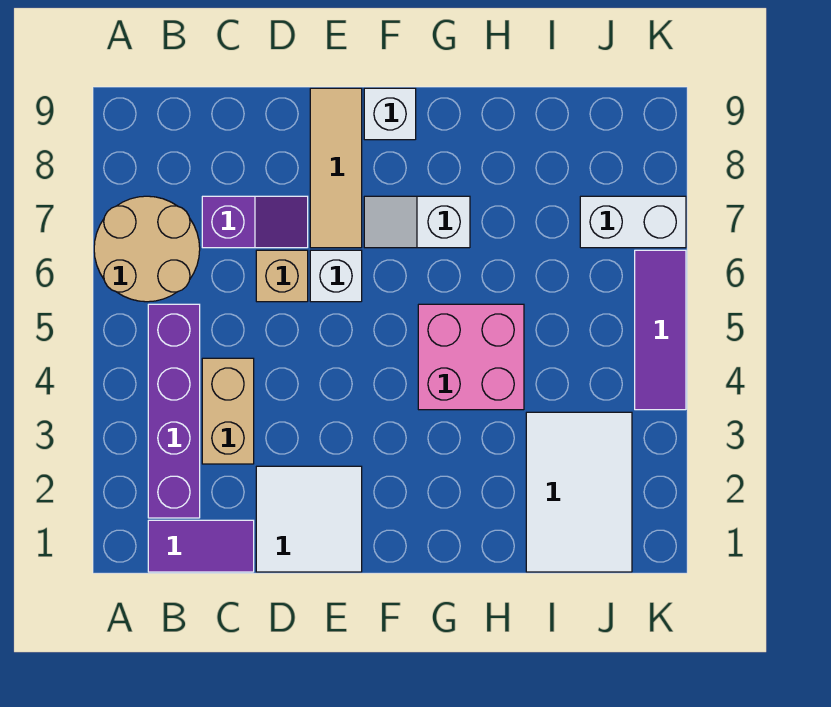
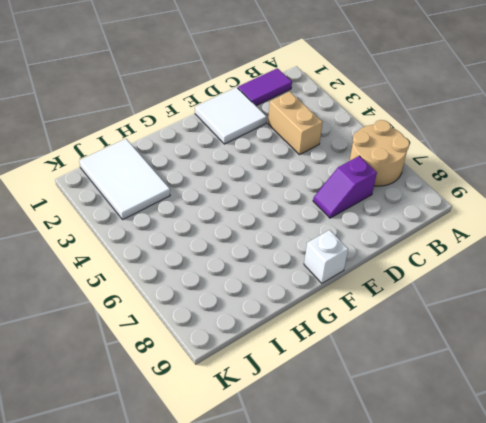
none -> purple 1x4 brick [148,304,200,518]
none -> tan 1x1 brick [256,250,308,302]
none -> white 1x1 brick [310,250,362,302]

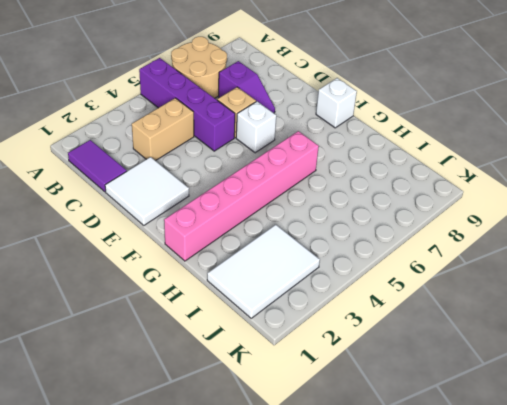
purple 1x4 brick [139,58,235,151] -> purple 1x4 brick turned to [148,304,200,518]
pink 1x6 brick [164,131,319,261] -> pink 2x2 brick [418,304,524,410]
none -> tan 1x3 tile [310,88,362,248]
none -> white 1x2 slope [364,196,470,248]
none -> white 1x2 brick [580,196,686,248]

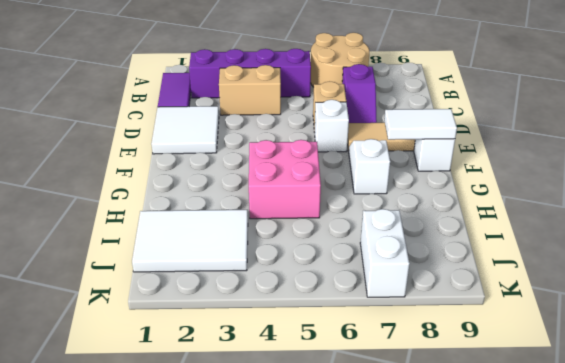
white 1x2 tile [384,109,457,140] -> none
none -> purple 1x3 tile [635,250,686,410]

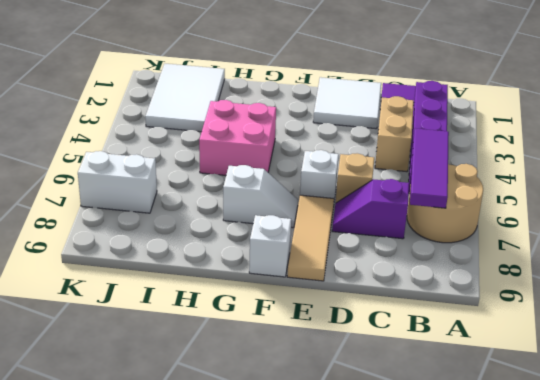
purple 1x3 tile [410,129,449,208] -> purple 1x3 tile moved to [635,250,686,410]

